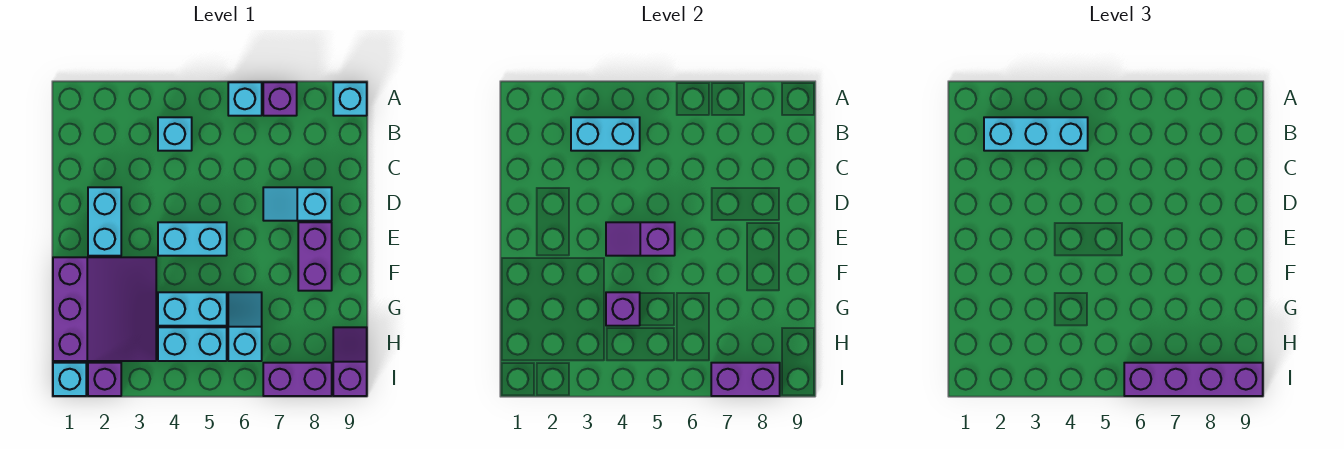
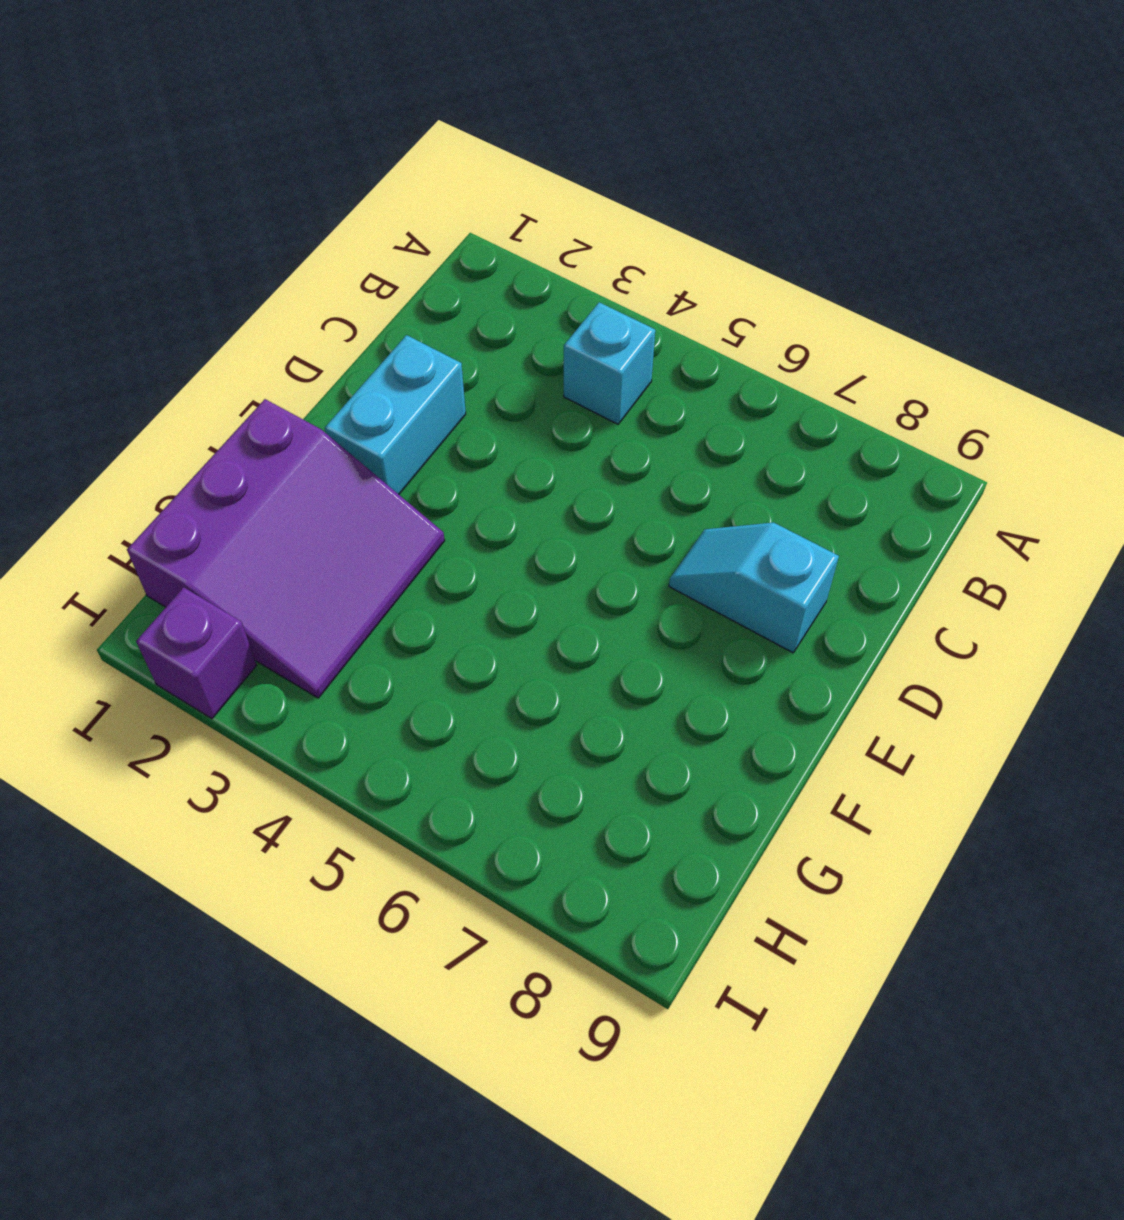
none -> cyan 1x1 brick [228,82,262,116]
none -> purple 1x1 brick [263,82,297,116]
none -> cyan 1x1 brick [333,82,367,116]

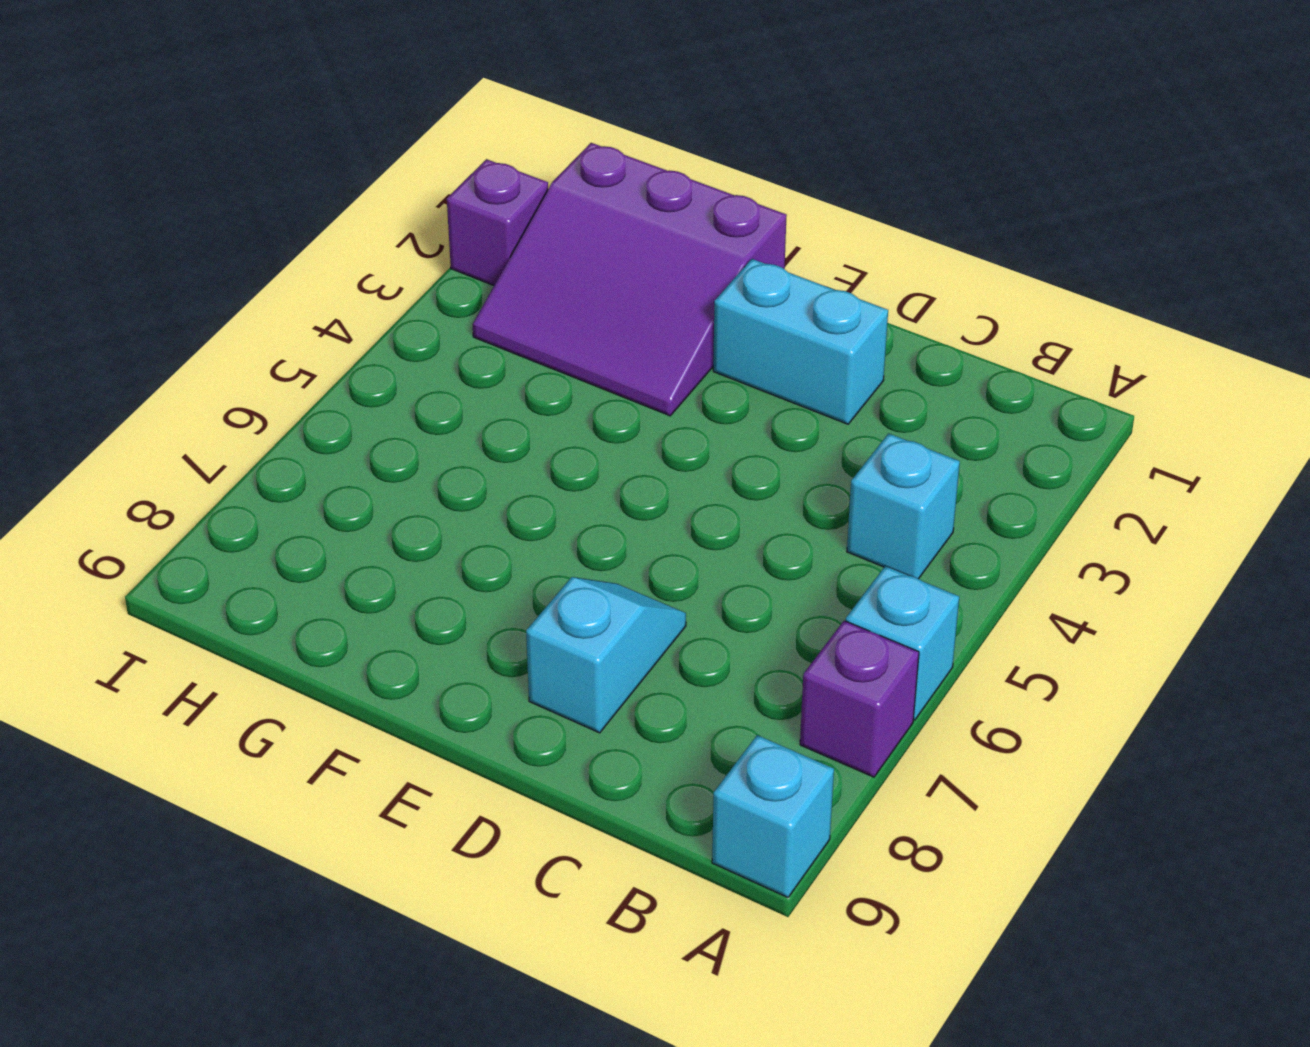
none -> cyan 1x2 brick [158,222,227,256]
none -> purple 1x2 brick [298,222,332,291]
none -> cyan 1x2 brick [158,292,227,326]

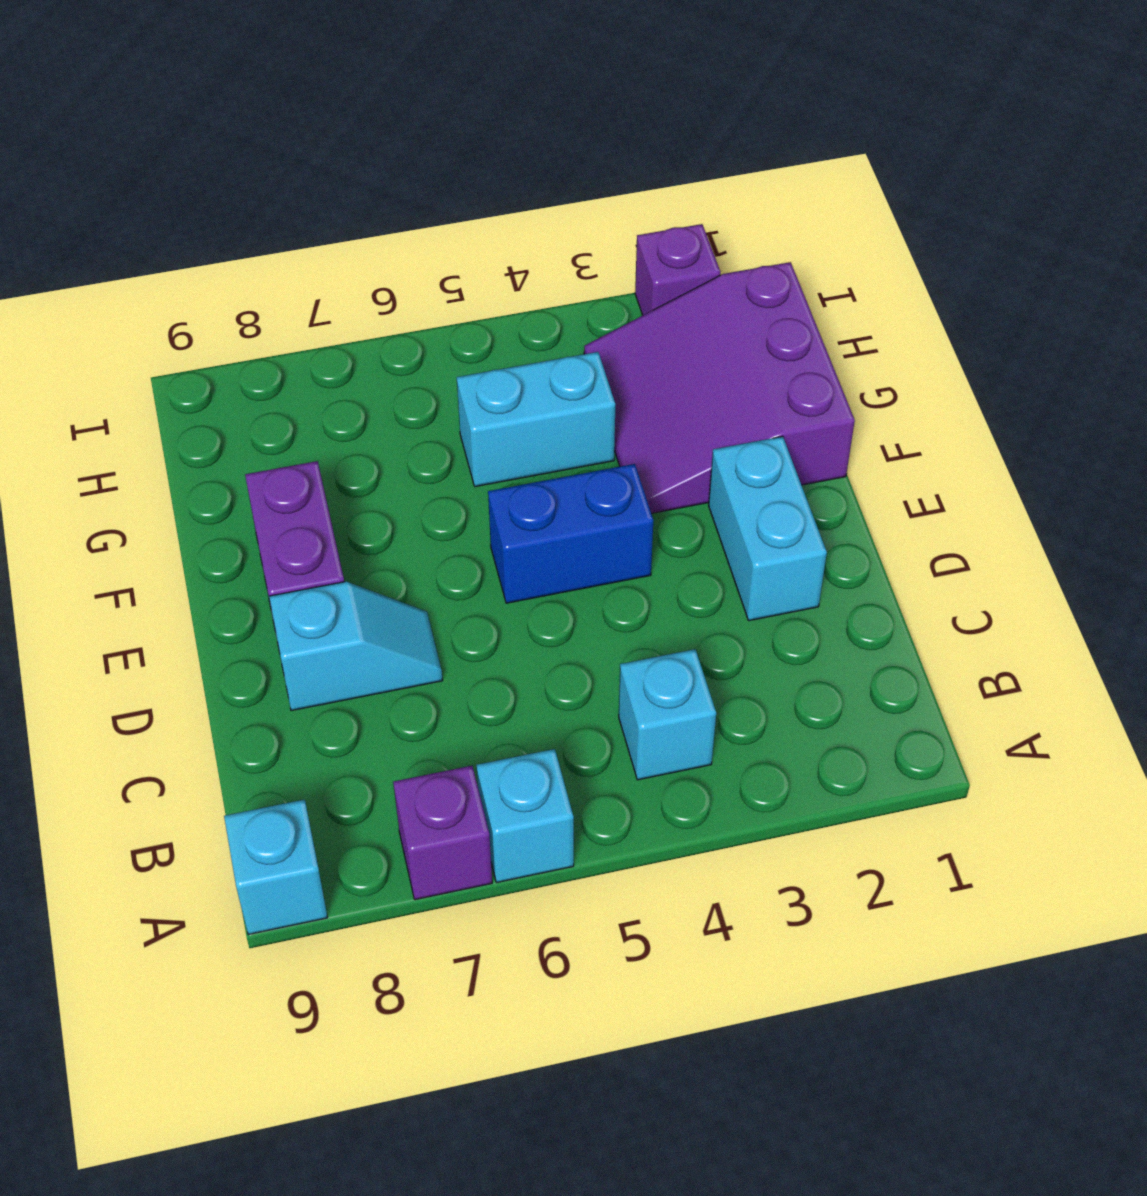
blue 1x2 brick [488,464,653,603] -> cyan 1x2 brick [158,222,227,256]
none -> cyan 1x2 slope [228,292,262,361]
none -> cyan 1x2 brick [158,327,227,361]
none -> purple 1x2 slope [333,327,367,396]

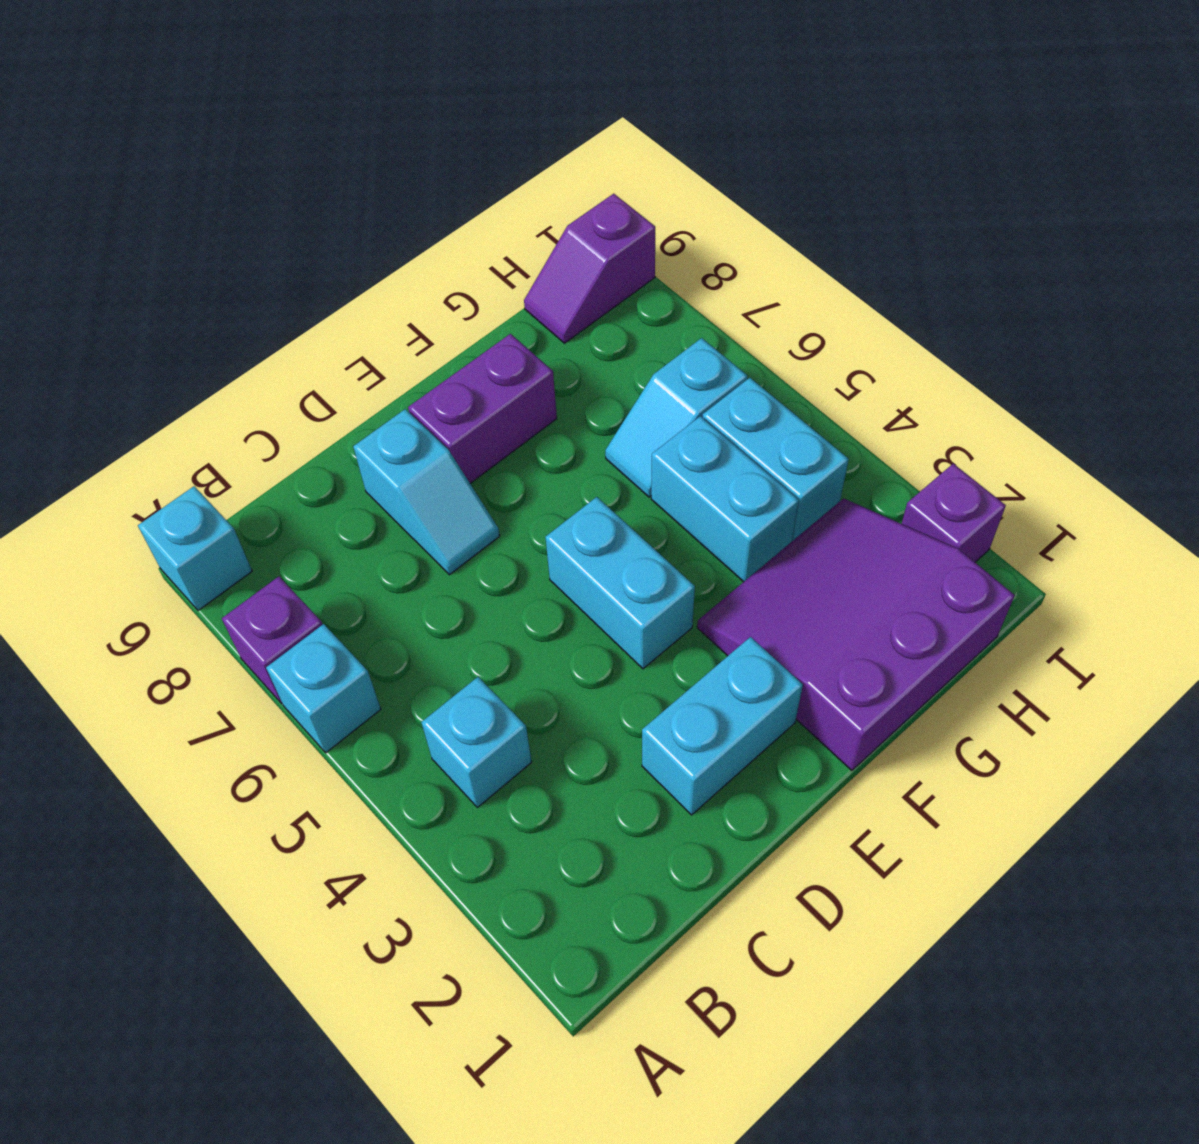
none -> cyan 1x1 brick [53,363,86,396]
none -> purple 1x2 brick [263,363,332,396]
none -> cyan 1x2 brick [571,117,640,151]

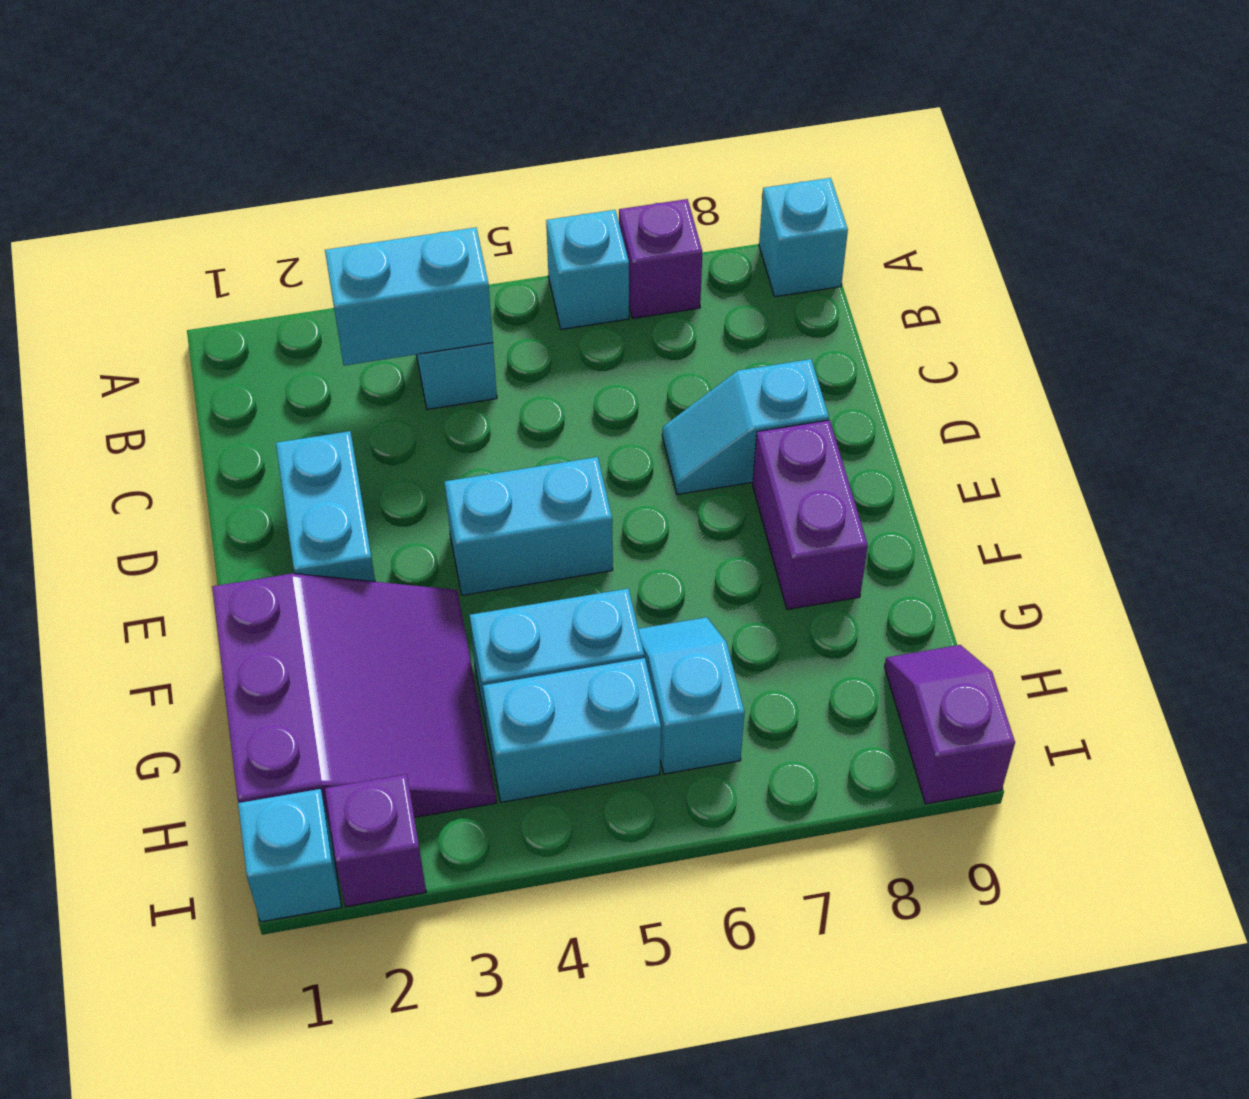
none -> purple 1x2 brick [263,363,332,396]
none -> purple 1x2 slope [606,222,675,256]
none -> purple 1x1 brick [606,292,640,326]

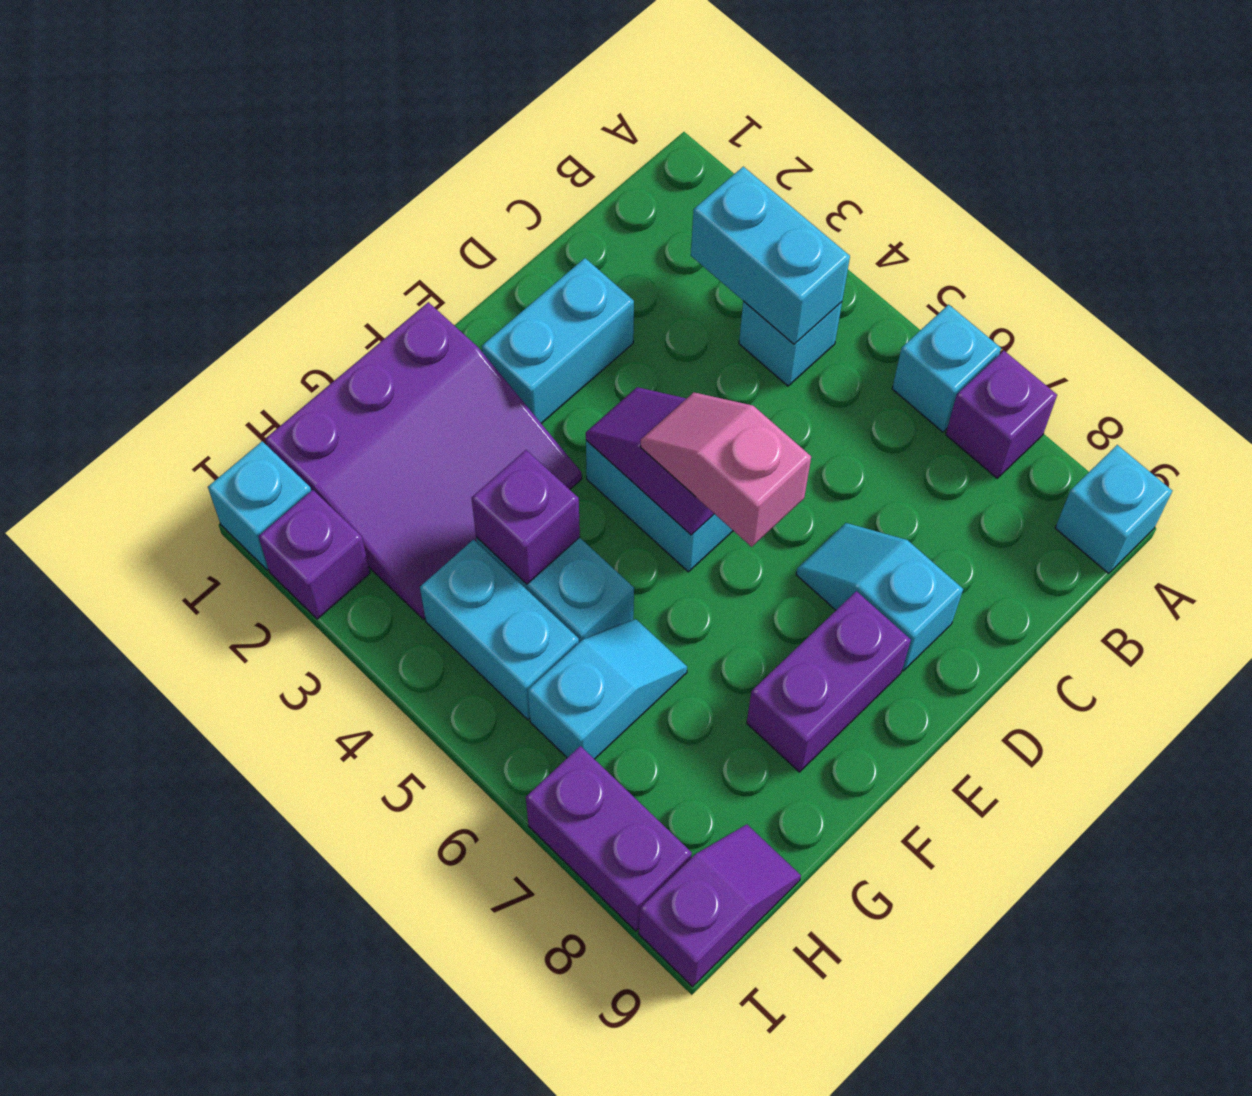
pink 1x2 slope [641,392,811,547] -> none
none -> purple 1x2 brick [711,363,780,396]
none -> cyan 1x3 brick [984,117,1088,151]
none -> purple 1x4 brick [1124,363,1263,396]

